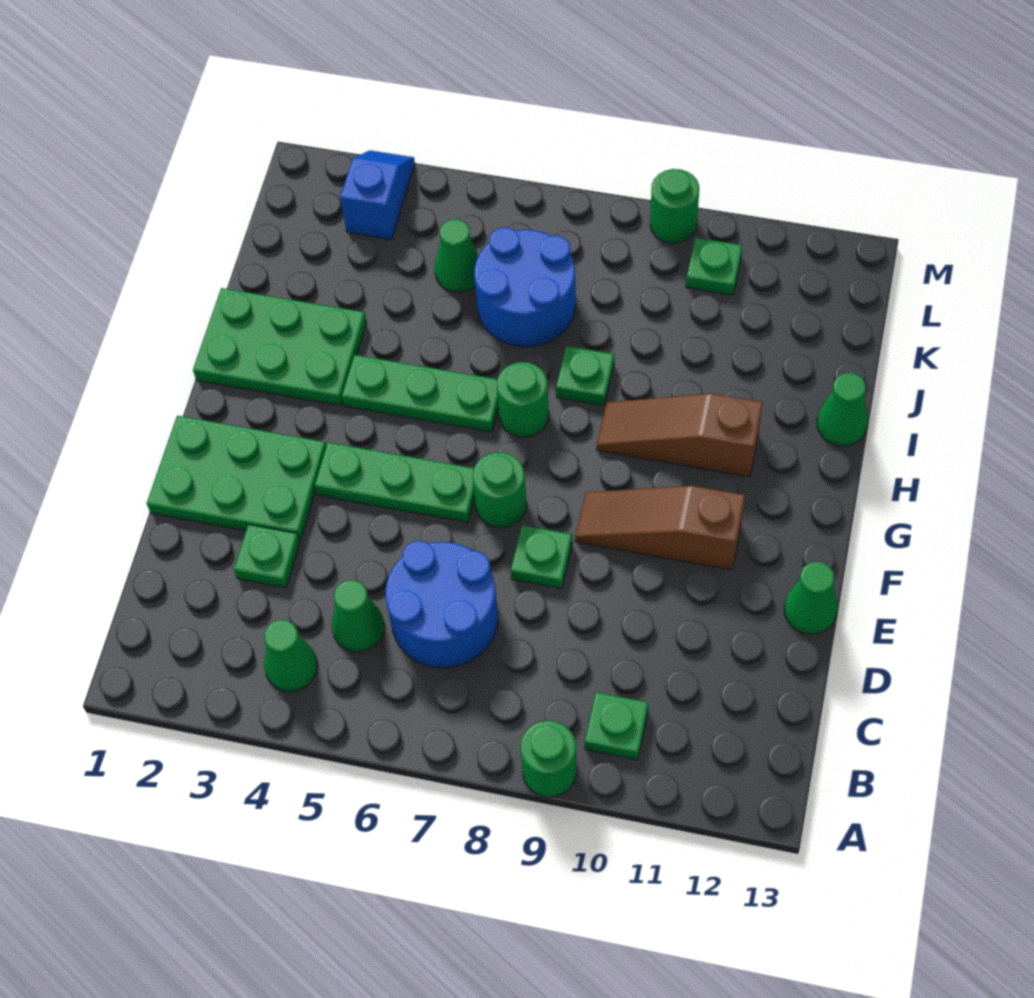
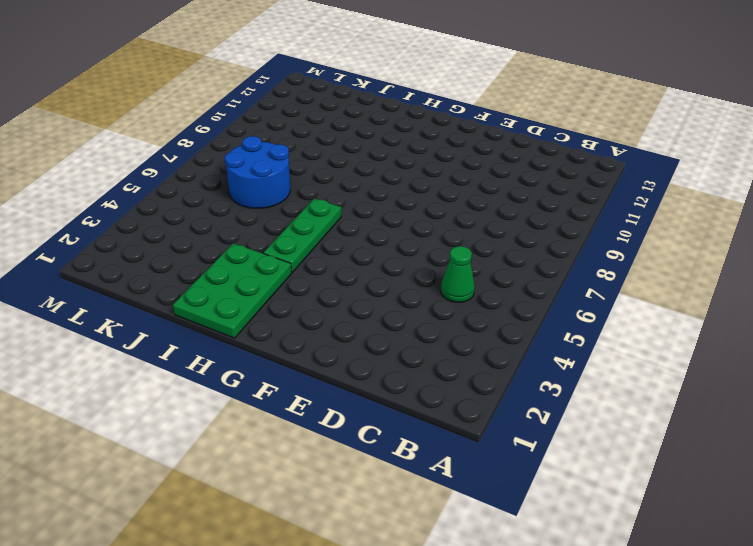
none -> green 1x1 round brick [520,721,577,797]
none -> green 1x1 cone [264,620,318,691]
none -> green 1x1 plate [585,692,648,760]

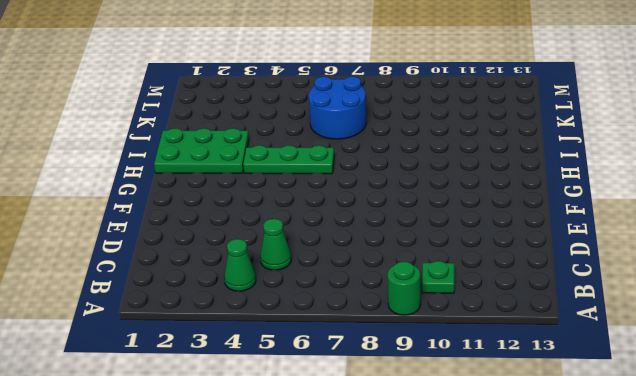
none -> blue 2x2 round brick [386,541,498,668]
none -> green 1x1 plate [234,525,300,588]
none -> green 2x3 plate [147,416,326,541]

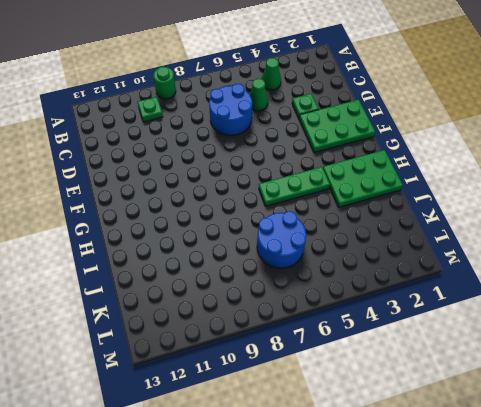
none -> green 1x1 plate [511,525,572,589]
none -> green 1x1 cone [784,562,838,634]
none -> green 1x3 plate [315,442,475,522]

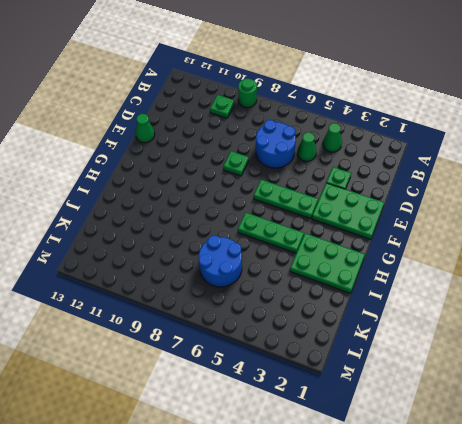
none -> green 1x1 round brick [473,452,526,528]
none -> brown 1x3 slope [575,486,745,570]
none -> green 1x1 round brick [497,362,549,437]

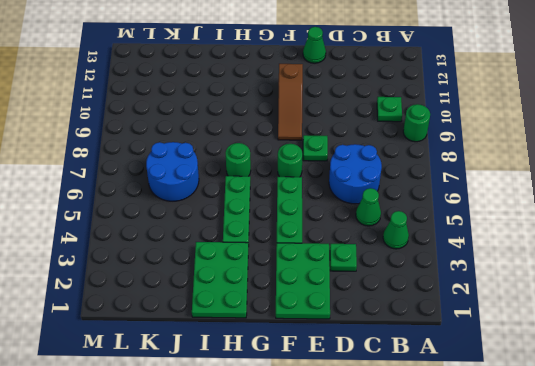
none -> brown 1x3 slope [597,393,763,477]
none -> green 1x1 plate [556,346,614,405]
none -> green 1x1 cone [817,373,868,446]

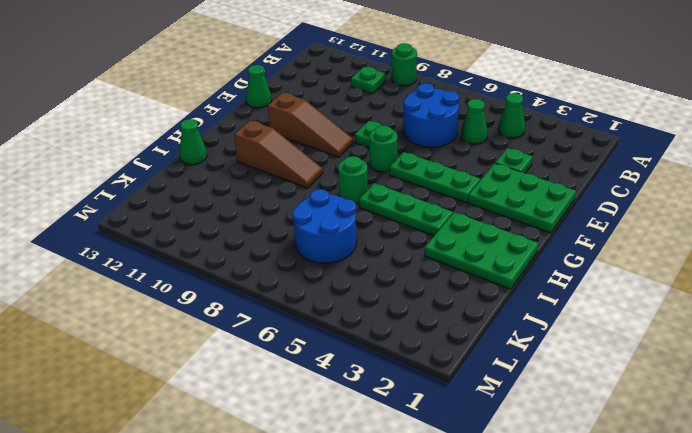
none -> green 1x1 plate [556,346,614,405]
none -> green 1x1 cone [435,219,479,292]
none -> blue 1x2 slope [340,150,415,240]

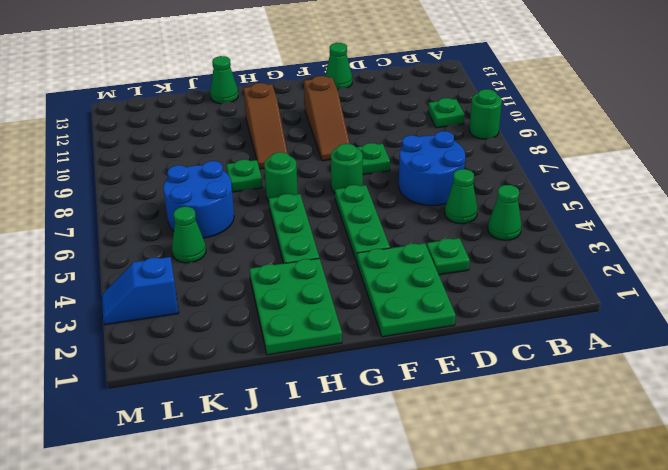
none -> green 1x1 plate [686,238,742,295]
none -> green 1x1 round brick [650,169,699,243]

